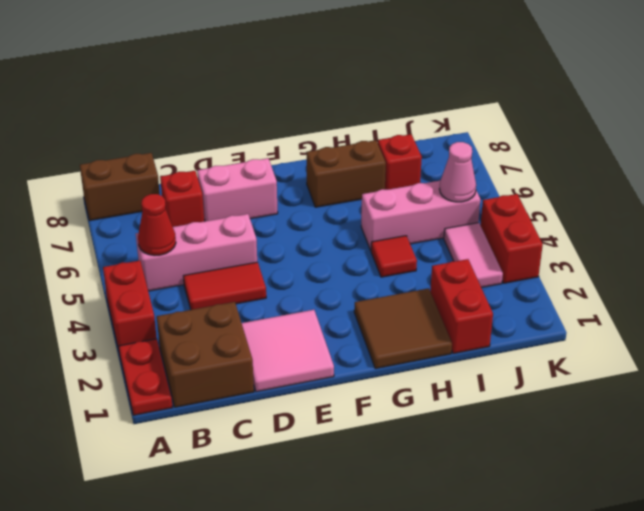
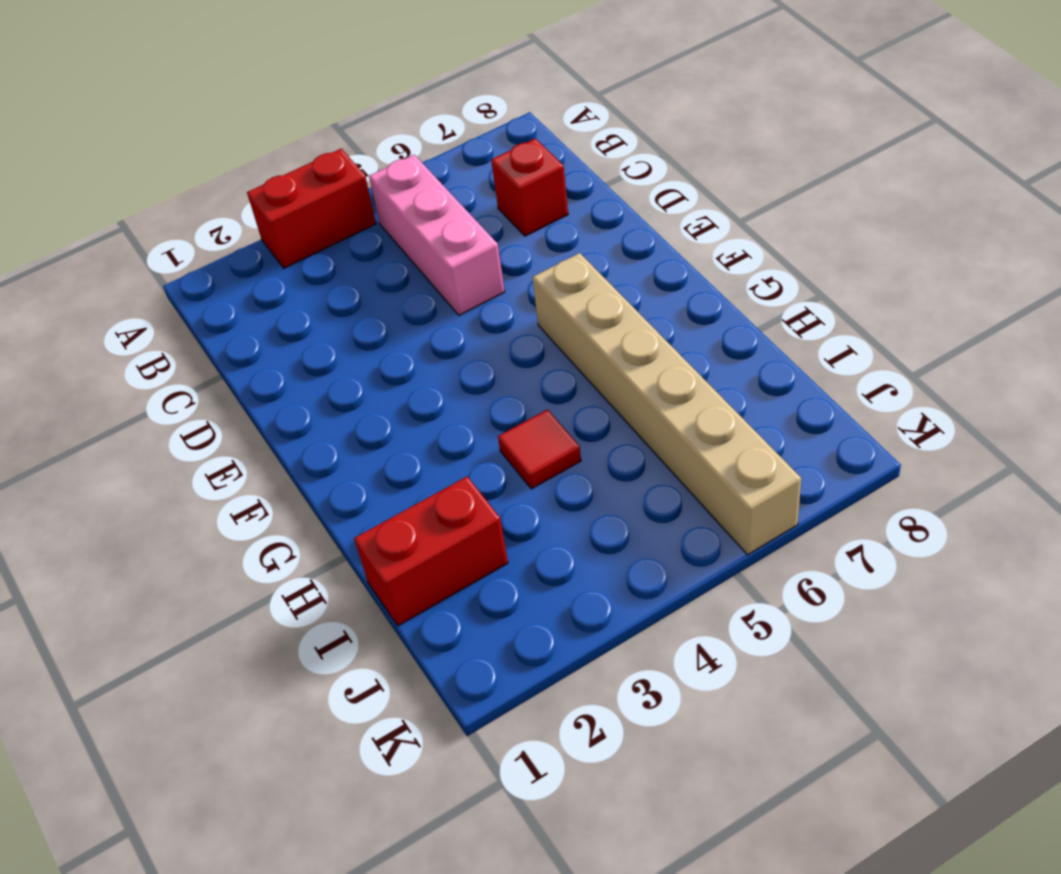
tan 1x6 brick [532,253,801,555] -> none
none -> red 1x2 plate [119,339,173,415]
none -> brown 1x2 brick [80,153,160,220]
none -> brown 2x2 brick [157,302,254,407]

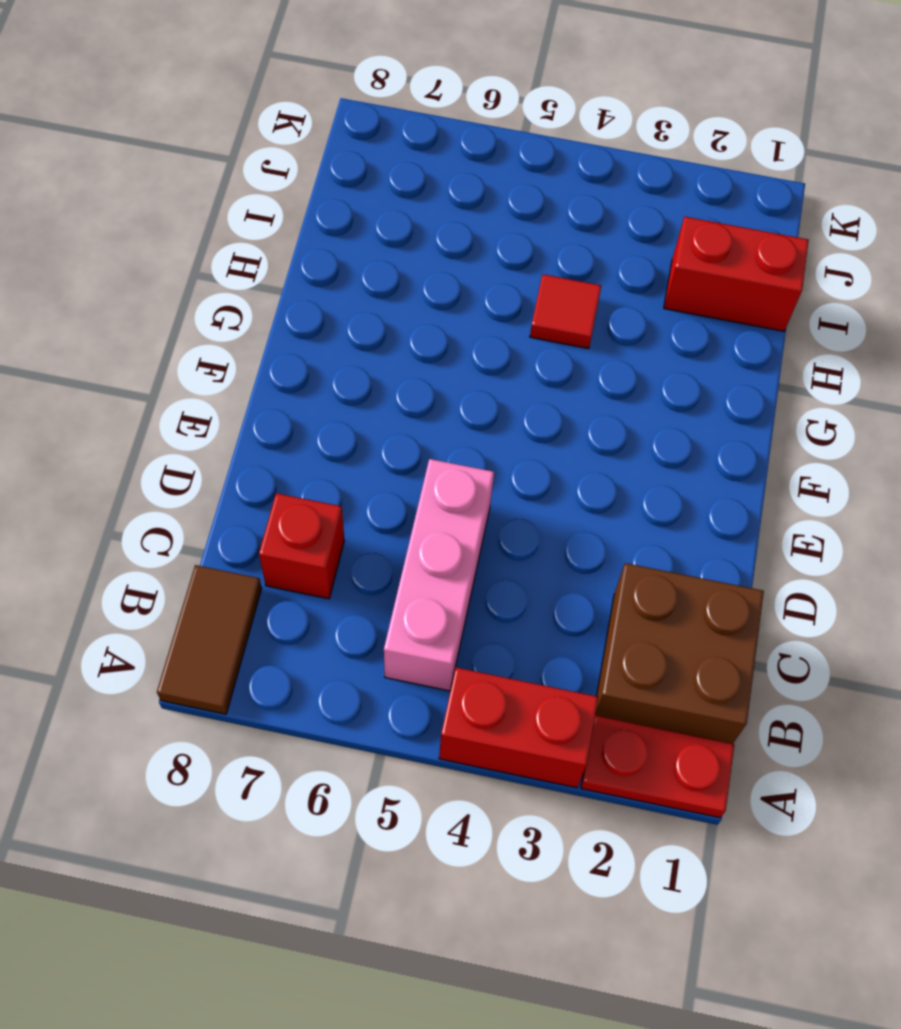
brown 1x2 tile [157,565,262,714] -> brown 1x2 brick [80,153,160,220]
none -> red 1x2 tile [183,262,266,310]
none -> pink 2x2 tile [242,310,334,392]
none -> pink 1x2 brick [197,158,278,221]

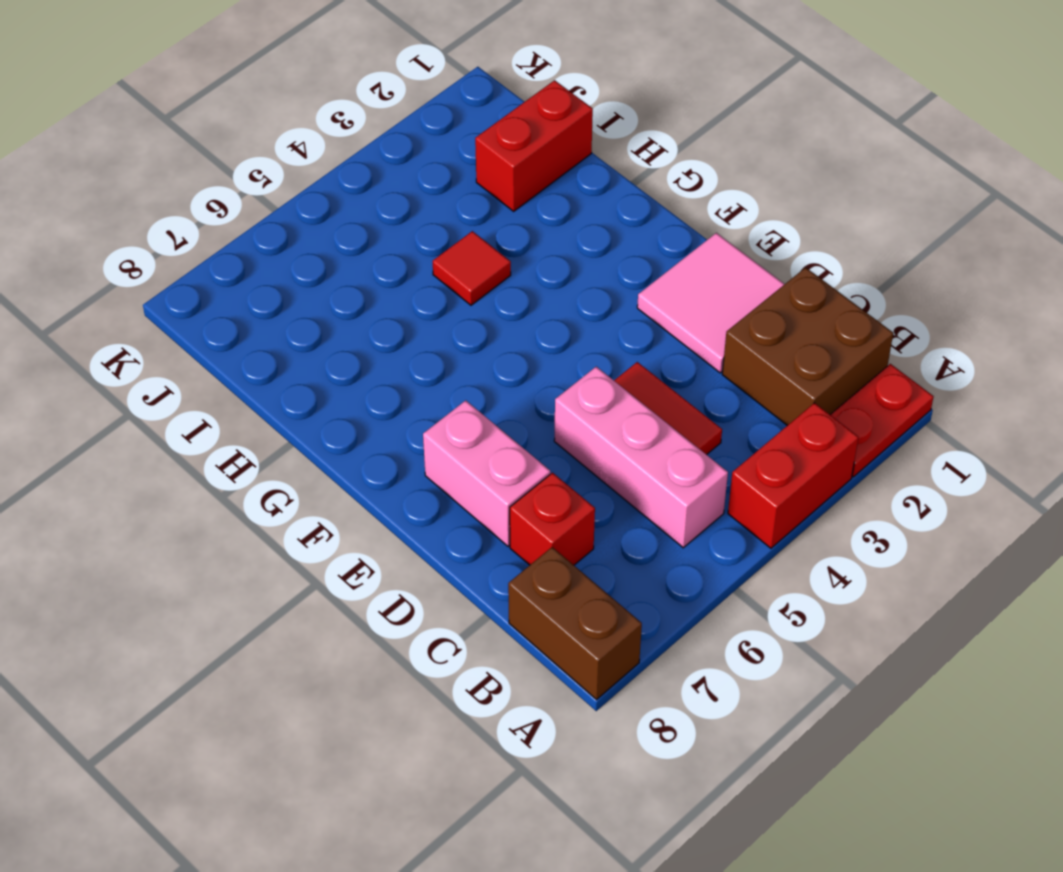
none -> brown 2x2 tile [354,288,452,369]
none -> brown 1x2 brick [306,140,386,207]
none -> pink 1x3 brick [361,180,481,250]

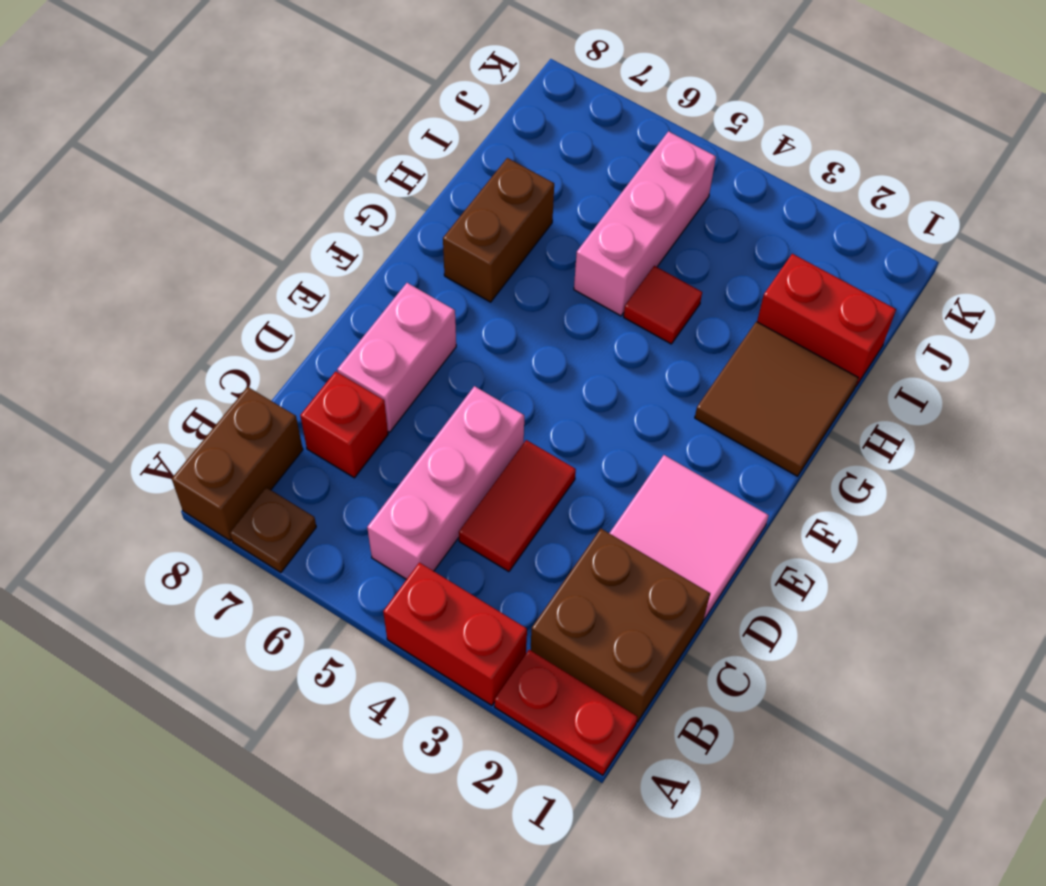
brown 1x1 plate [230,487,316,573] -> none
none -> red 1x1 brick [378,134,422,190]
none -> pink 1x2 tile [444,223,503,288]
none -> red 1x2 brick [480,194,543,283]

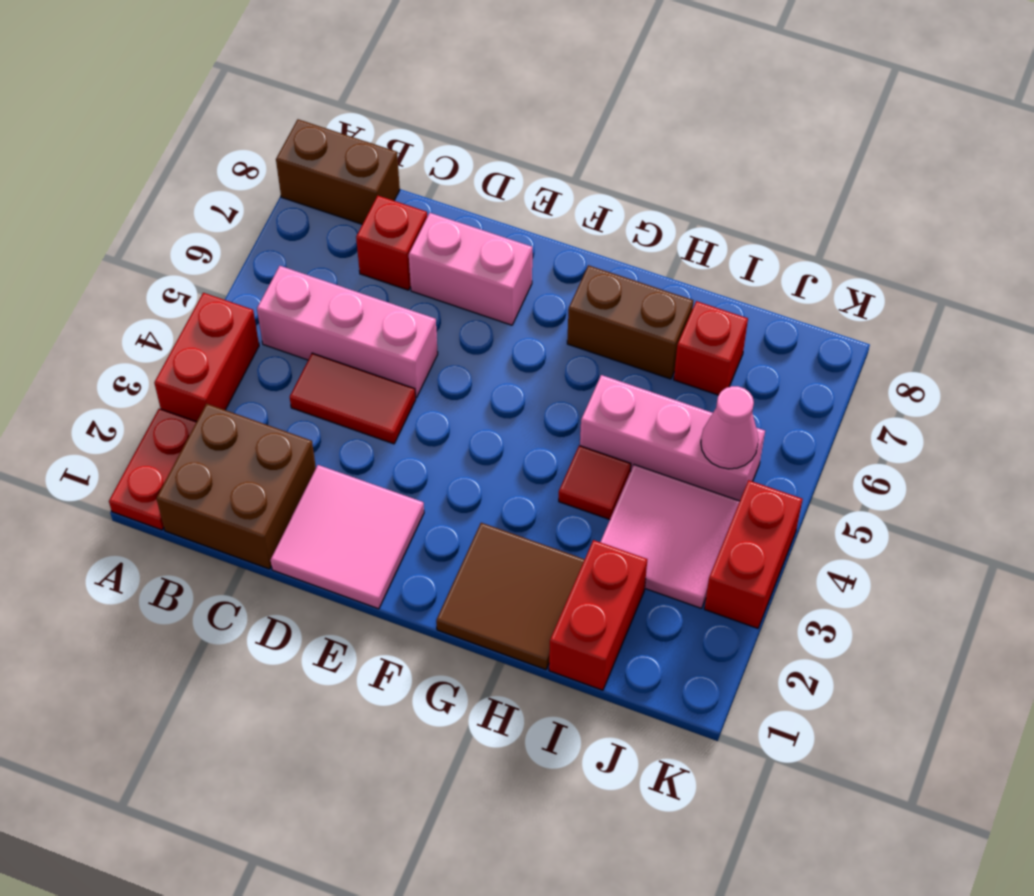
pink 2x2 tile [601,465,740,608] -> pink 1x2 tile [444,223,503,288]
none -> red 1x1 cone [138,194,176,255]

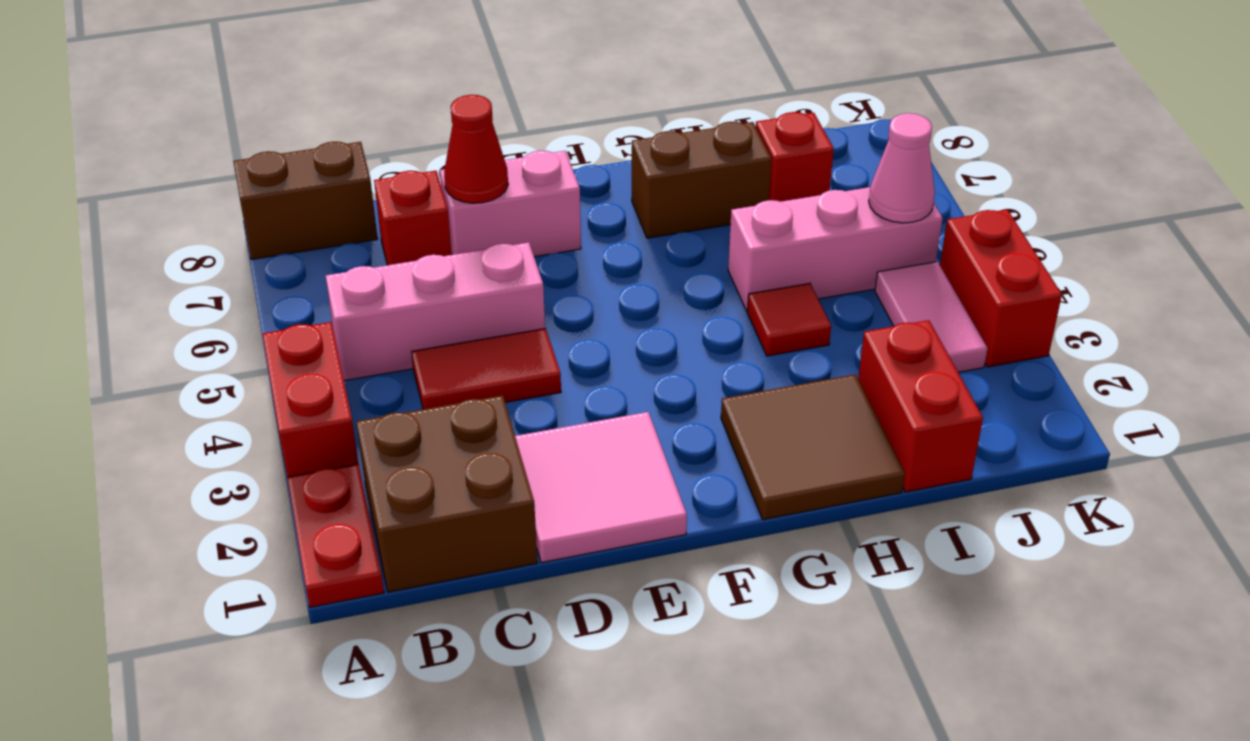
red 1x1 cone [444,95,508,203] -> red 1x1 cone moved to [138,194,176,255]

